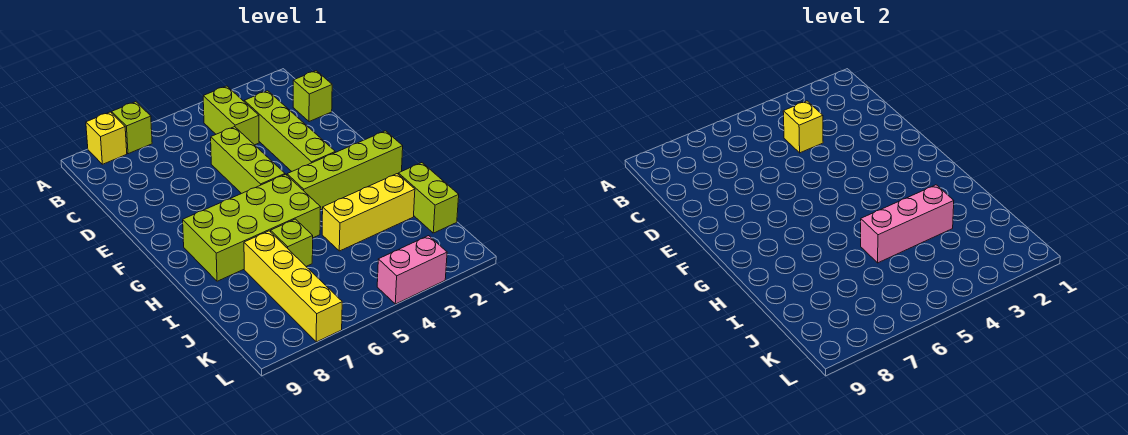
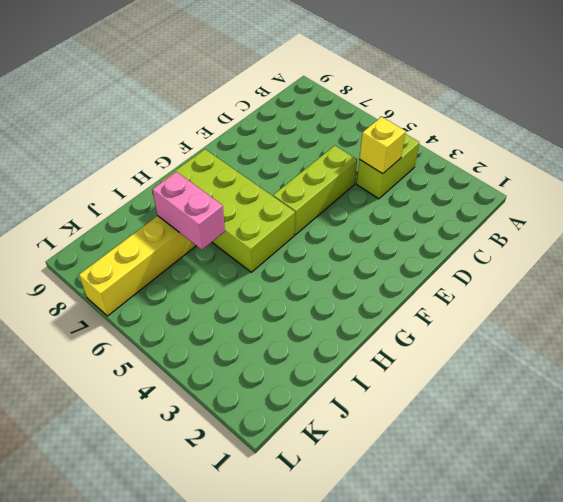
pink 1x2 brick [152,172,225,250] -> pink 1x2 brick moved to [377,236,447,304]
none -> lime 1x1 brick [112,102,152,154]
none -> yellow 1x1 brick [86,112,127,164]
none -> lime 1x1 brick [293,71,332,122]

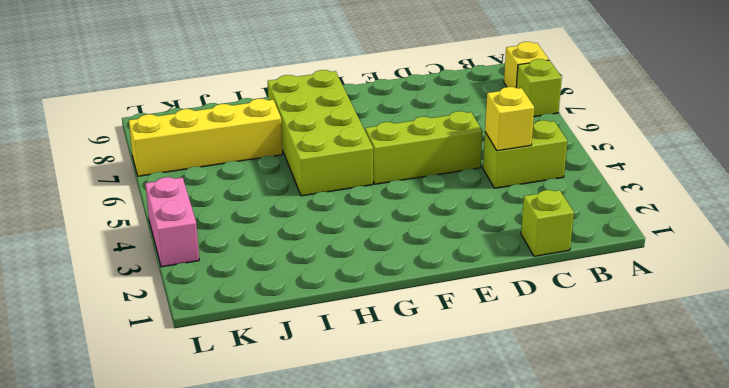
none -> lime 1x4 brick [244,91,335,171]
none -> lime 1x4 brick [287,131,403,210]
none -> lime 1x2 brick [398,163,459,233]

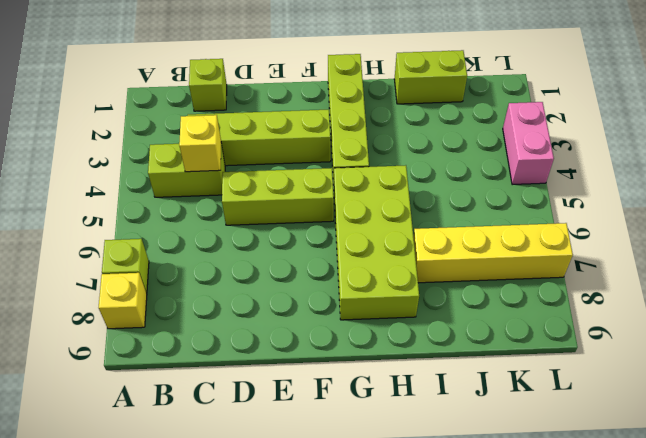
none -> yellow 1x3 brick [322,174,415,251]
none -> lime 1x1 brick [271,219,313,266]
none -> pink 1x3 brick [861,185,954,263]

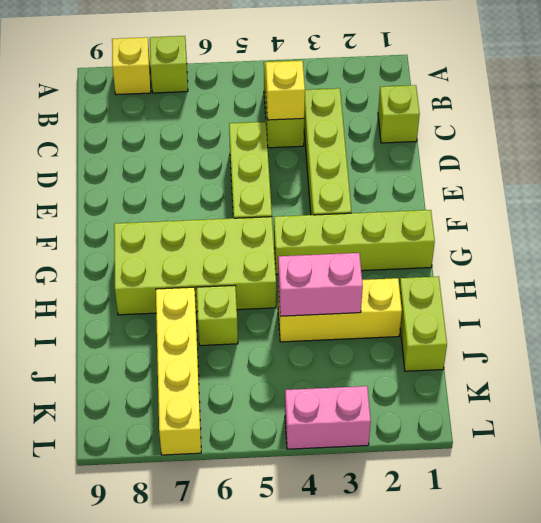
pink 1x2 brick [278,253,363,316] -> pink 1x3 brick [861,185,954,263]

